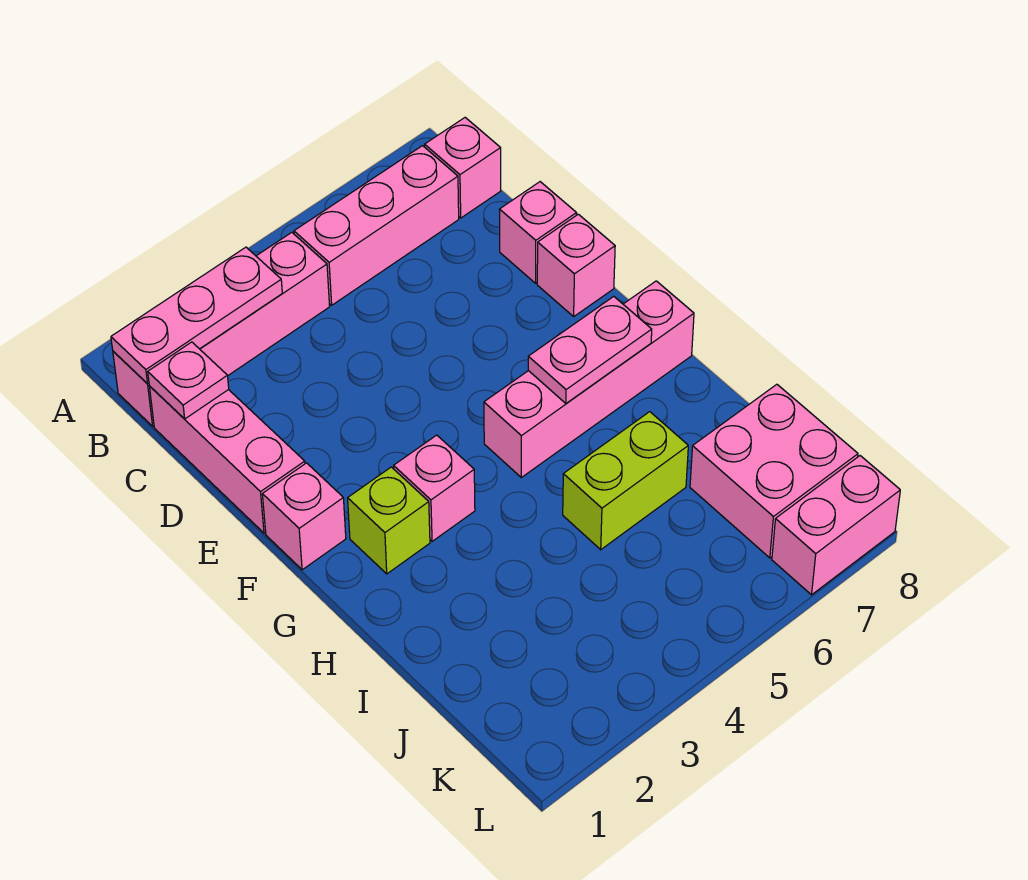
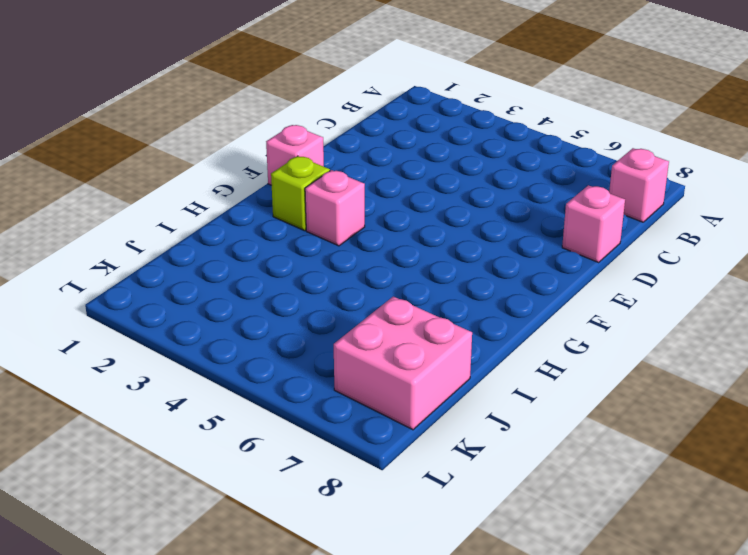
none -> pink 1x4 brick [113,232,330,426]
none -> pink 1x3 brick [294,146,459,305]
none -> pink 1x3 brick [149,386,305,533]

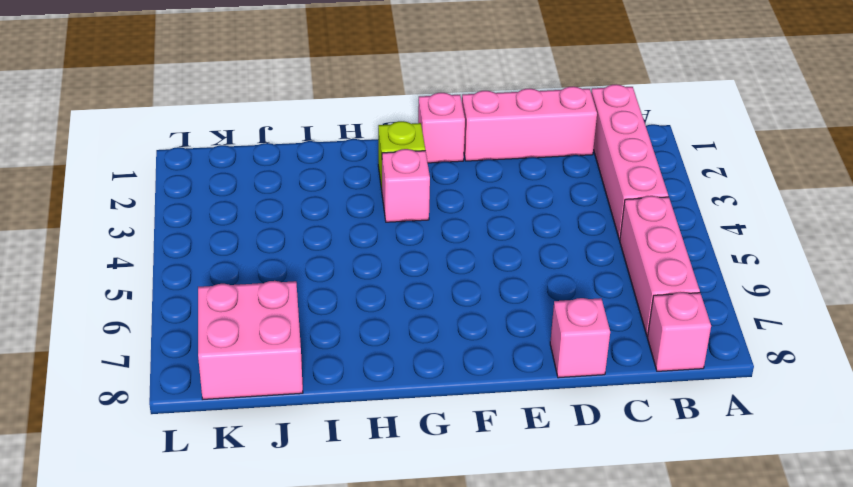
none -> pink 1x1 brick [537,214,615,316]
none -> pink 1x4 brick [484,281,694,477]
none -> lime 1x2 brick [563,412,688,550]

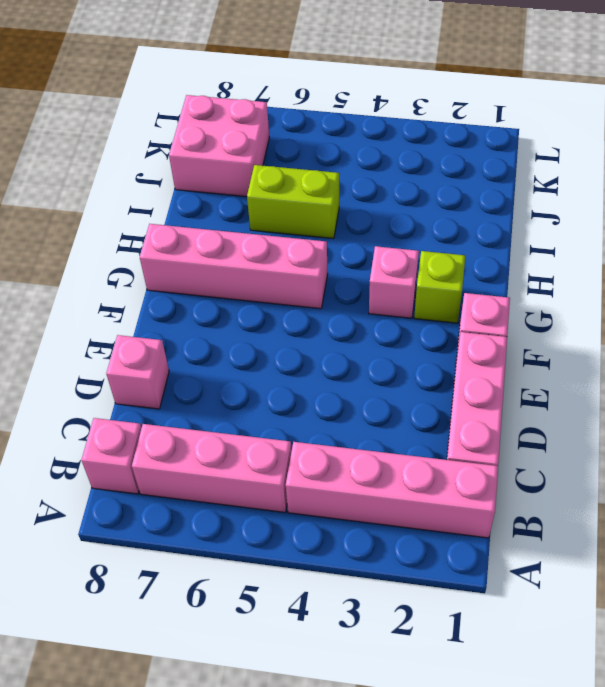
none -> pink 1x1 brick [537,214,615,316]
none -> pink 1x2 brick [772,456,900,595]
none -> pink 1x3 plate [111,247,282,383]

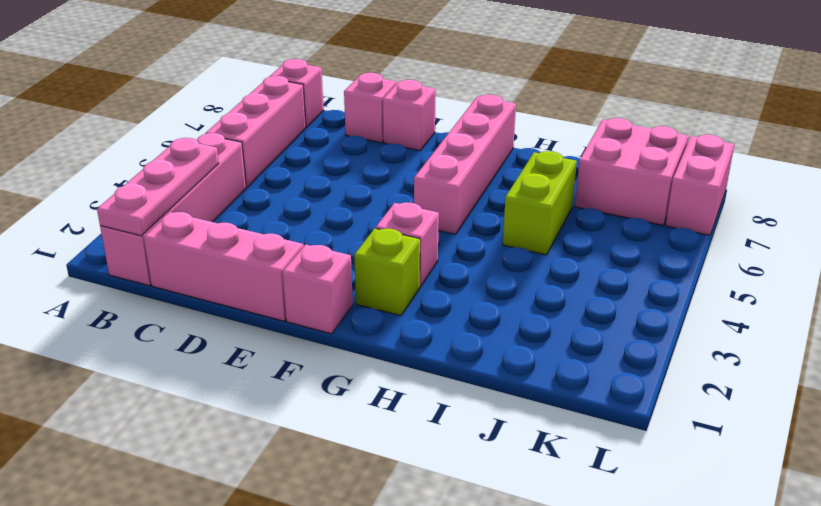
none -> pink 1x1 plate [148,342,229,419]
none -> pink 1x2 plate [528,297,652,403]

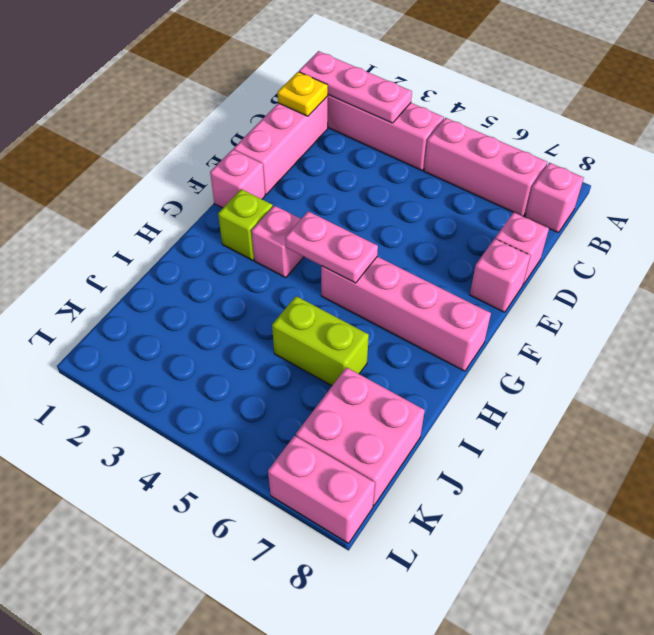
yellow 1x1 plate [278,72,328,116] -> pink 1x1 plate [148,342,229,419]
pink 1x2 plate [285,211,378,283] -> pink 1x2 plate moved to [528,297,652,403]

